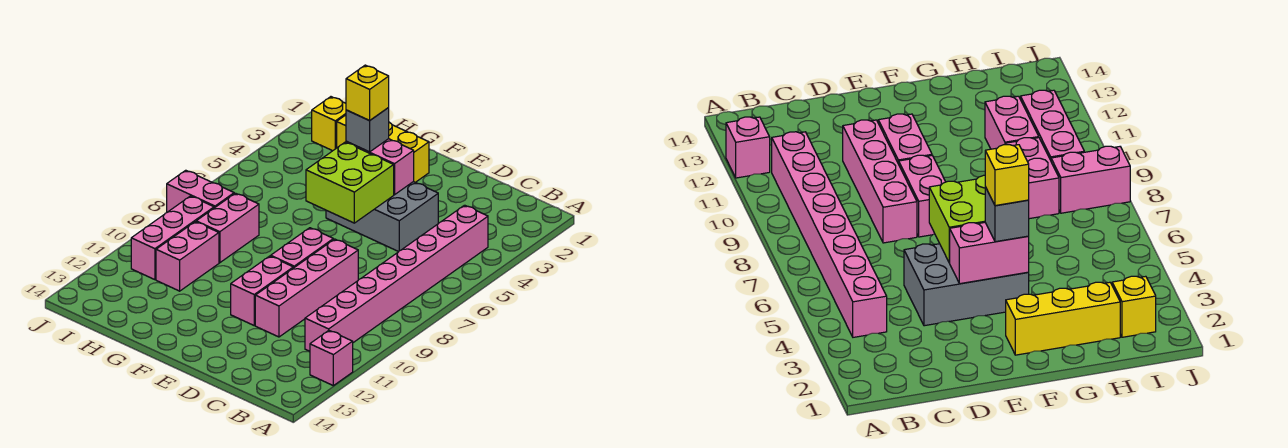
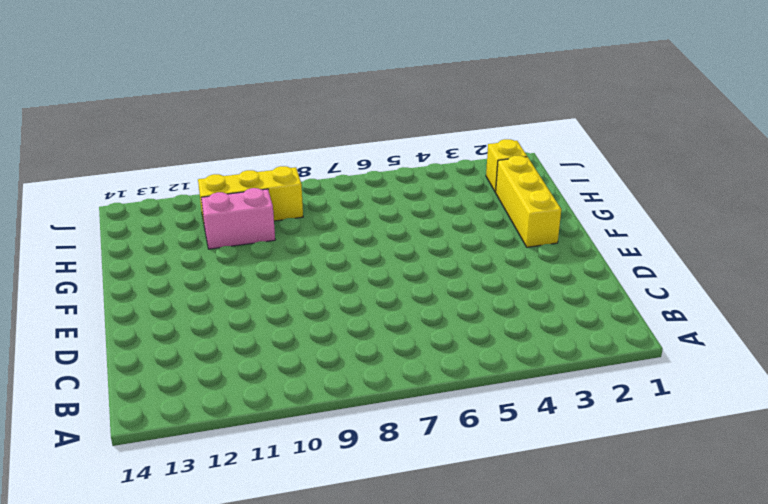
yellow 1x3 brick [198,166,303,222] -> pink 1x3 brick [131,196,214,280]
none -> pink 1x1 brick [310,331,353,386]
none -> pink 1x8 brick [305,205,488,351]
none -> grey 2x3 brick [326,182,438,252]

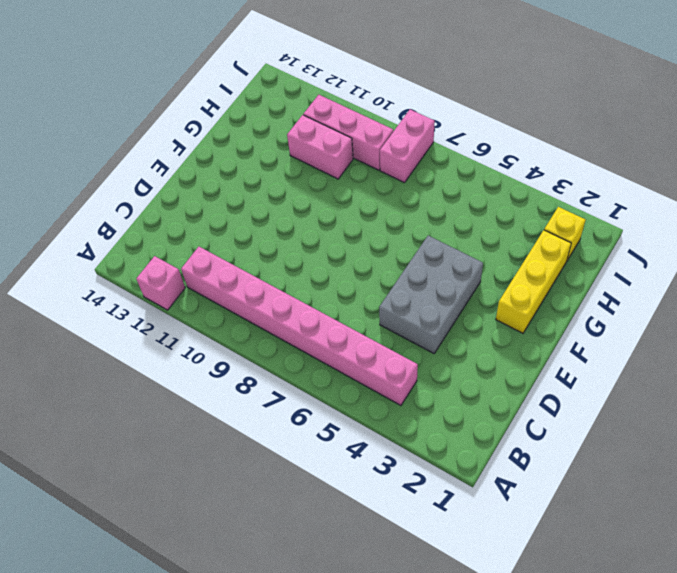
none -> pink 1x4 brick [255,239,358,337]
none -> pink 1x2 brick [271,228,333,268]
none -> pink 1x2 brick [231,256,293,325]

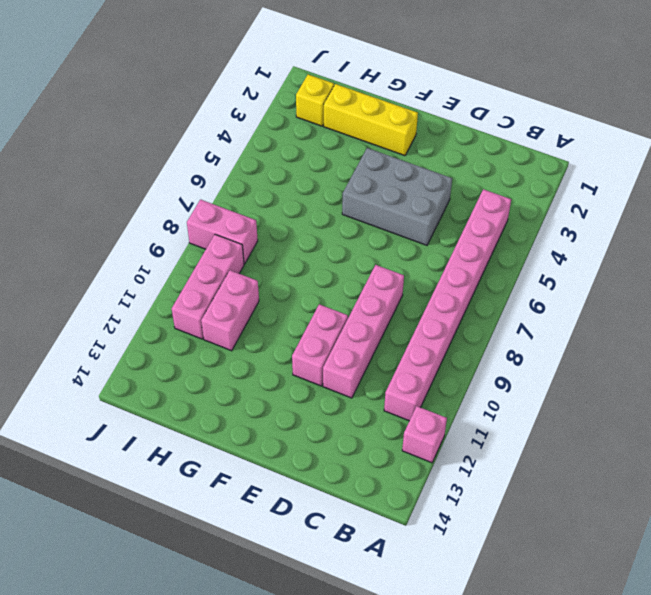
none -> pink 1x2 brick [271,228,333,268]
none -> pink 1x2 brick [196,193,259,263]
none -> pink 1x2 brick [346,139,414,195]

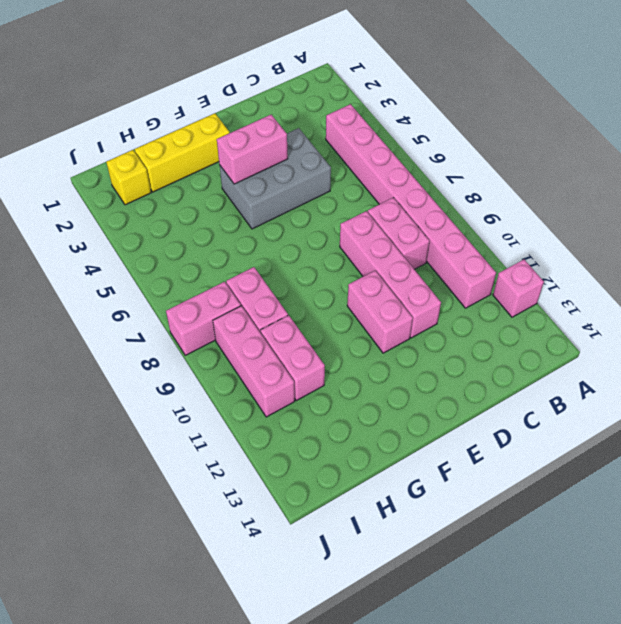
pink 1x2 brick [368,198,430,269] -> pink 1x2 brick moved to [271,228,333,268]
none -> lime 2x2 brick [306,142,394,223]
none -> grey 1x1 brick [346,108,389,152]
none -> yellow 1x1 brick [346,65,389,121]

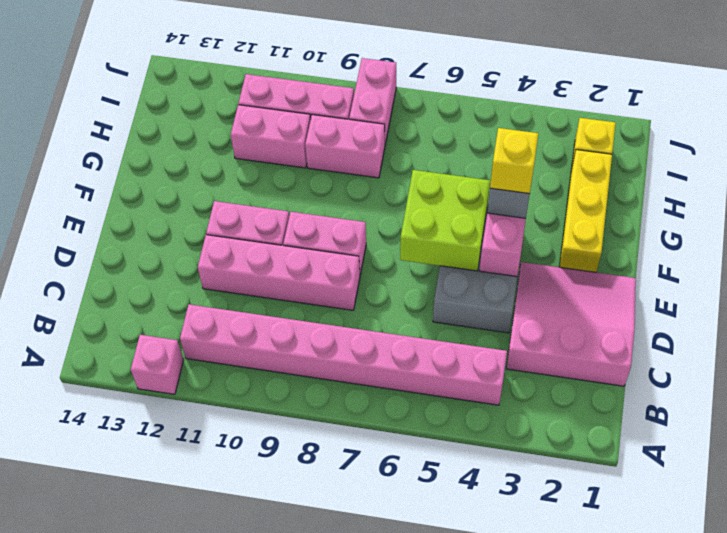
pink 3x3 slope [506,262,636,386] -> none

